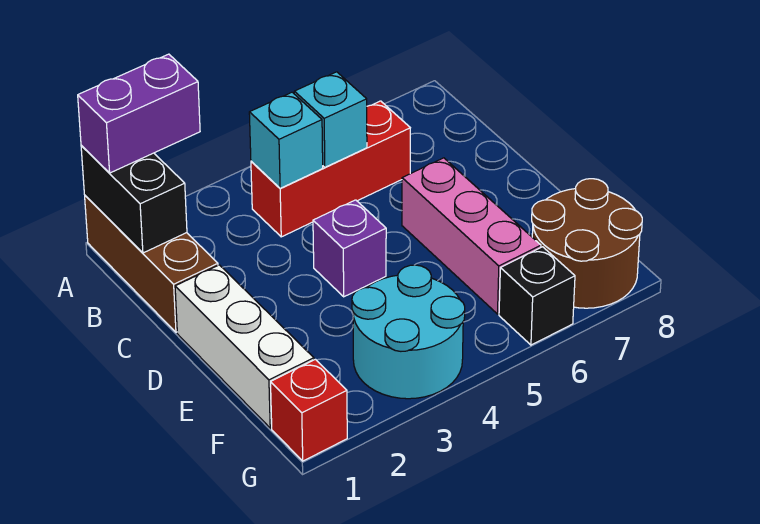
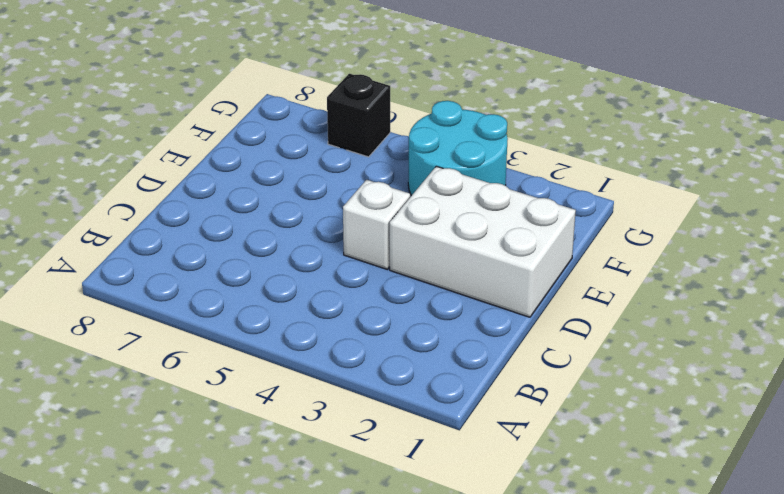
white 2x3 brick [390,166,576,317] -> white 1x3 brick [175,265,314,428]
white 1x1 brick [343,180,410,269] -> purple 1x1 brick [313,200,386,297]
none -> brown 1x3 brick [85,196,218,332]
none -> red 1x3 brick [251,101,410,237]
none -> pink 1x3 brick [402,158,541,314]

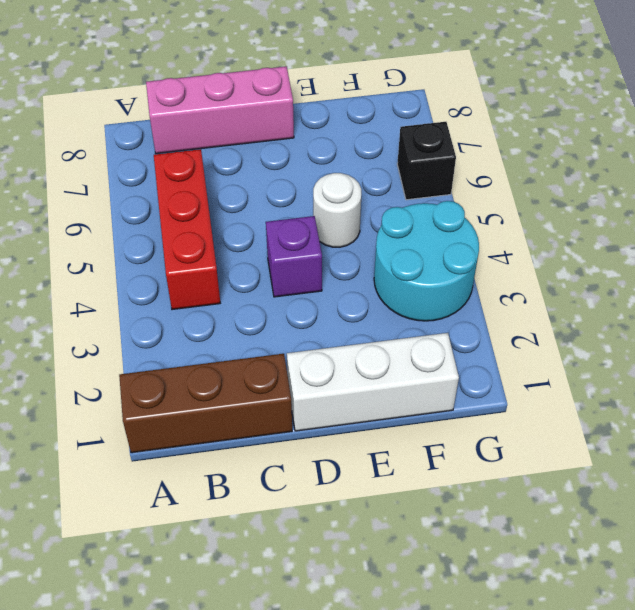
pink 1x3 brick [146,66,294,154] -> pink 1x3 brick moved to [402,158,541,314]
white 1x1 round brick [313,173,361,247] -> none
none -> brown 2x2 round brick [532,179,642,308]
none -> red 1x1 brick [271,359,347,461]
none -> black 1x2 brick [81,145,187,253]

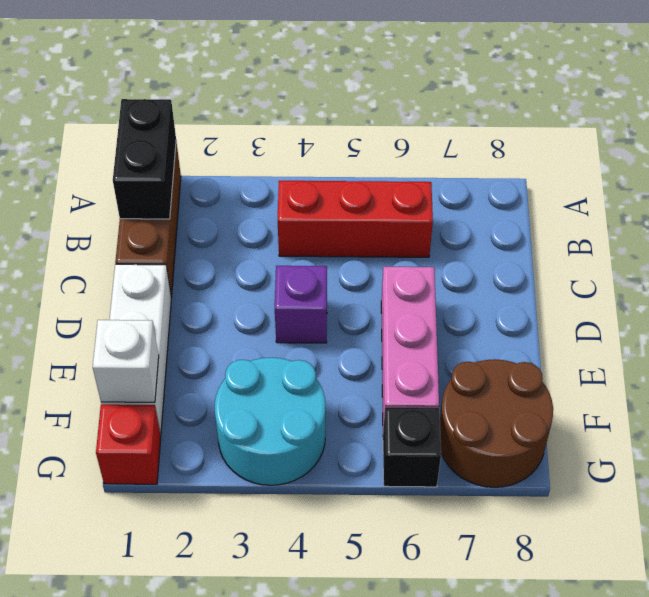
white 1x1 brick [93,320,159,402] -> none
none -> cyan 1x1 brick [249,92,323,188]
none -> cyan 1x1 brick [294,72,367,167]
none -> purple 1x2 brick [78,54,200,173]

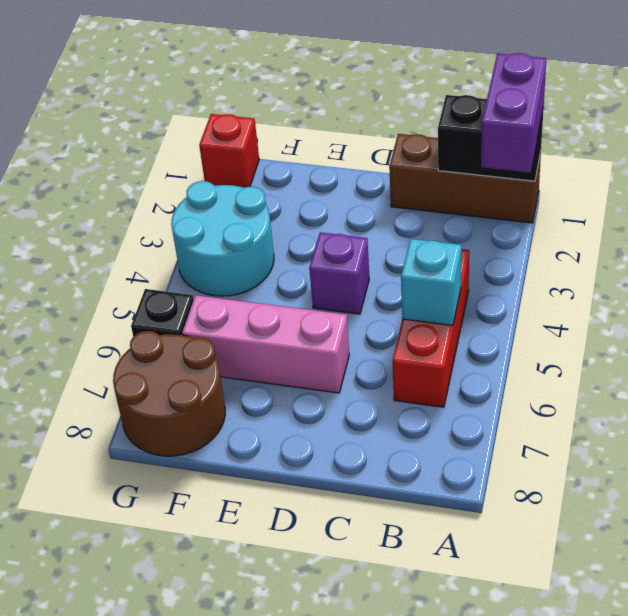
none -> white 1x3 brick [175,265,314,428]
none -> cyan 1x1 brick [249,92,323,188]

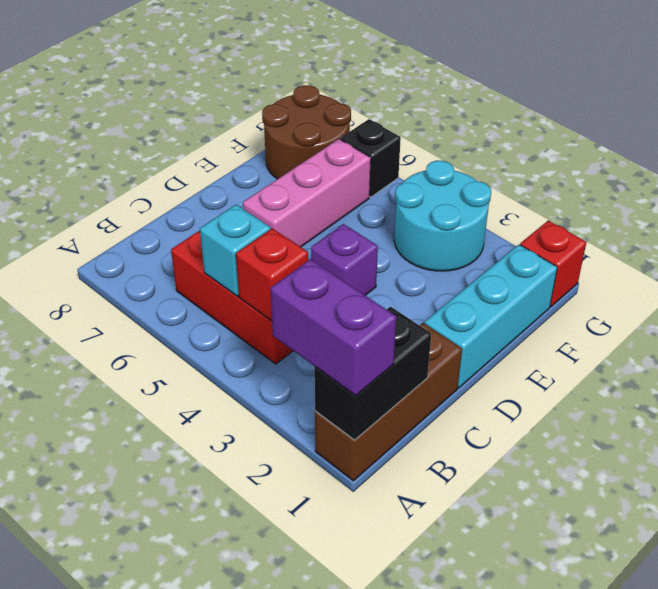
red 1x1 brick [236,228,308,321] -> cyan 1x1 brick [249,92,323,188]
cyan 1x3 brick [425,245,557,388] -> white 1x3 brick [175,265,314,428]

